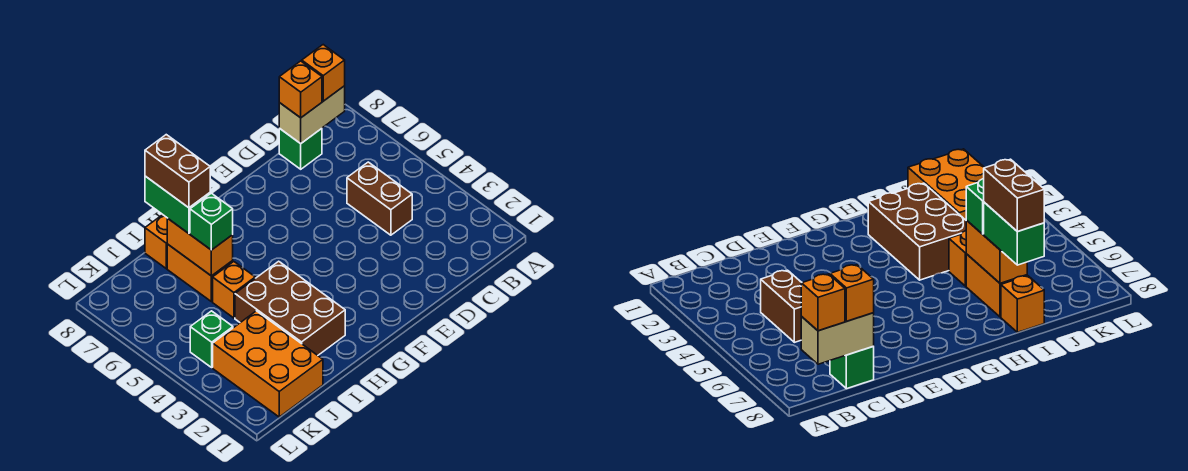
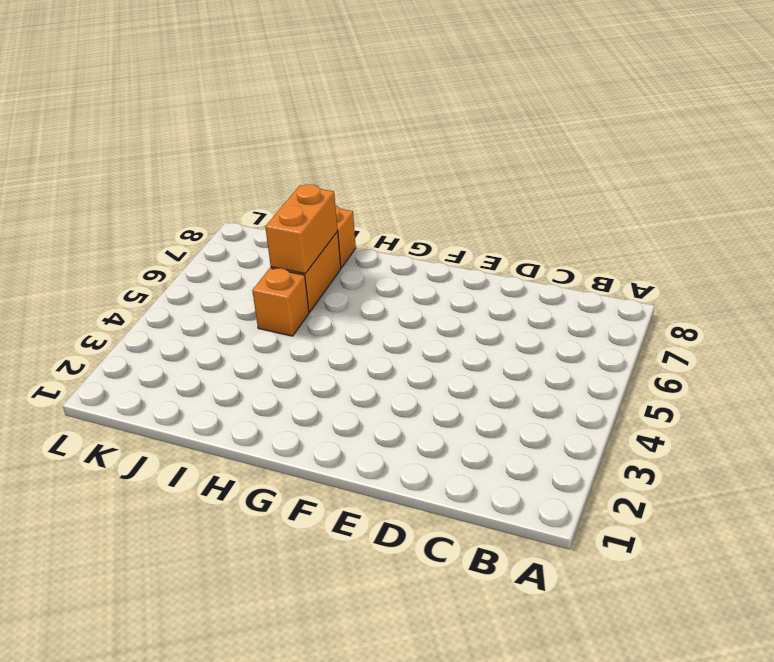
none -> brown 1x2 brick [347,162,412,235]
none -> green 1x1 brick [279,128,322,169]
none -> brown 2x3 brick [235,261,345,355]

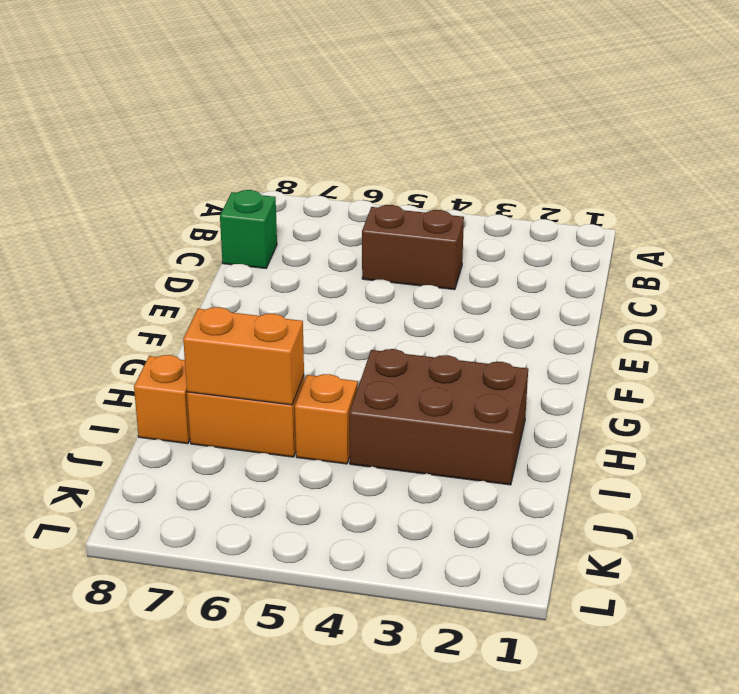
none -> orange 2x3 brick [213,311,323,417]
none -> green 1x1 brick [190,311,233,367]
none -> tan 1x2 brick [279,86,345,144]

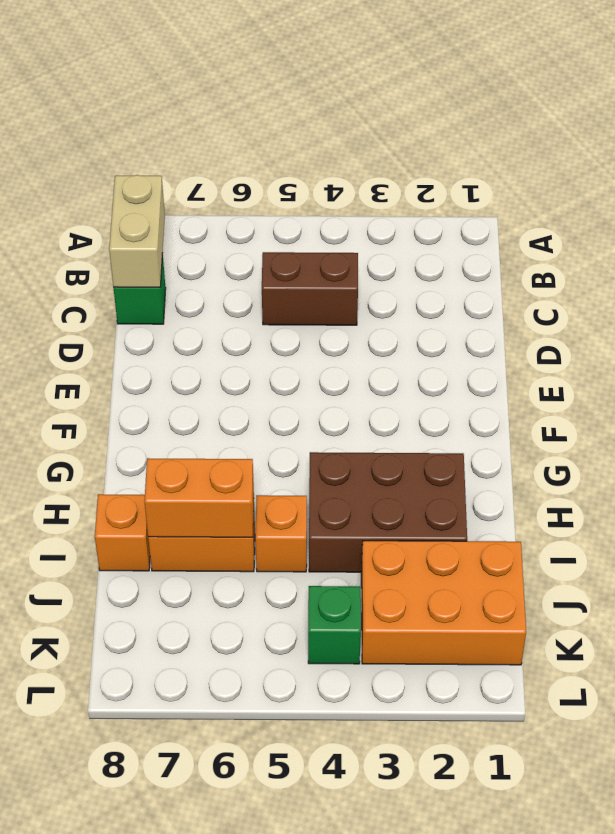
none -> orange 1x1 brick [302,45,345,101]
none -> orange 1x1 brick [279,61,322,118]
none -> green 1x1 brick [190,193,233,250]

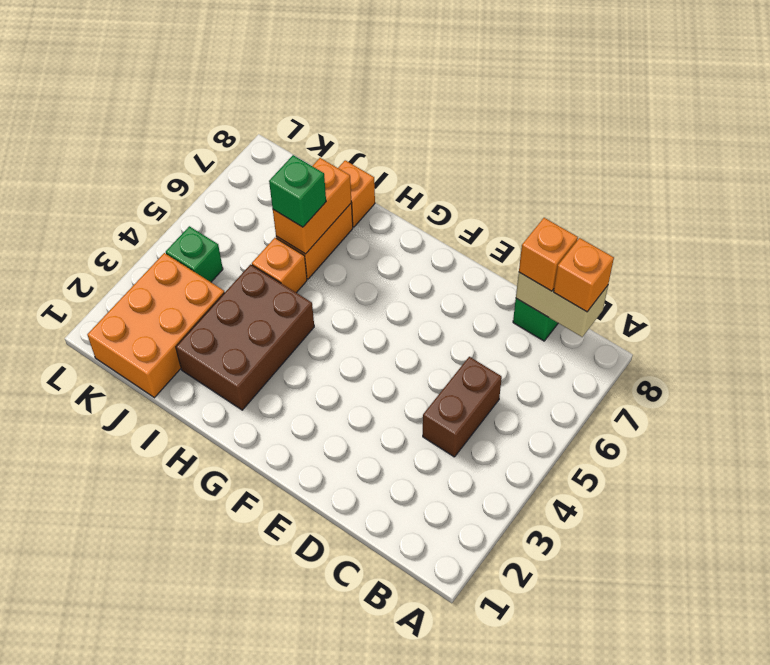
none -> green 1x2 brick [145,176,210,233]
none -> brown 1x2 brick [145,135,210,208]

